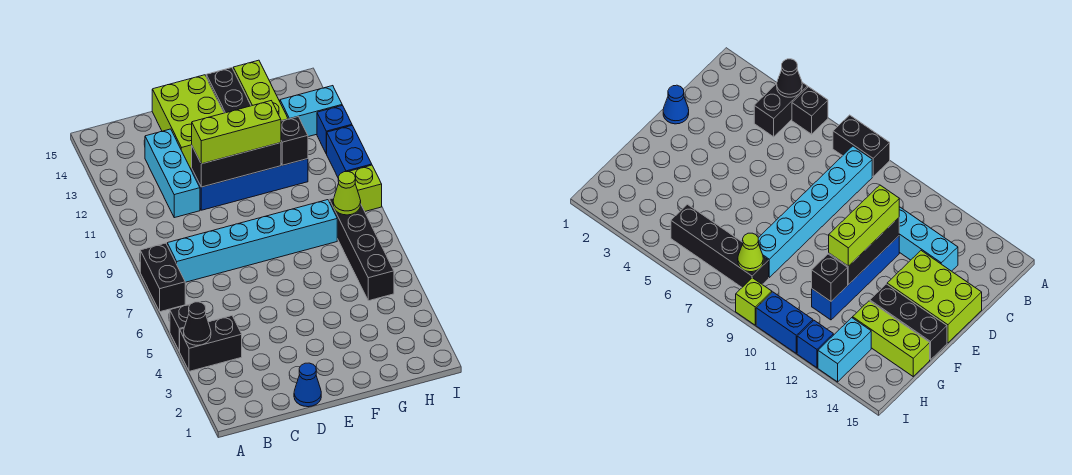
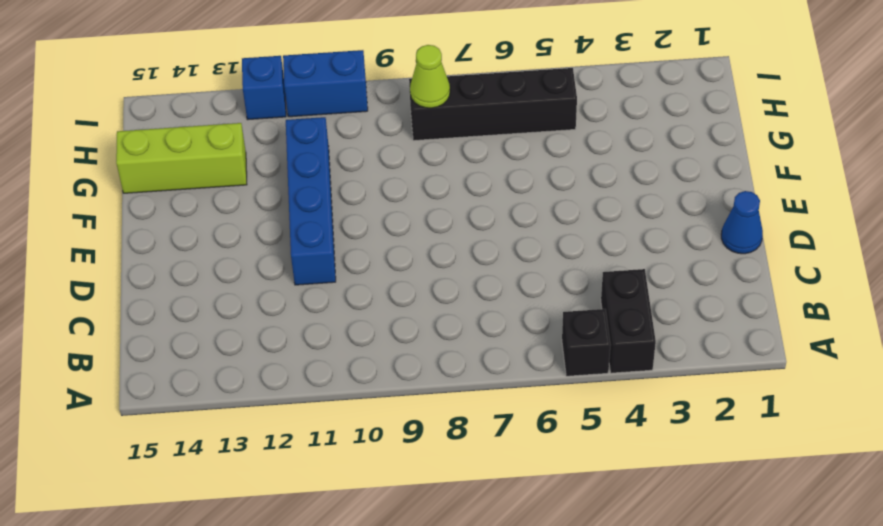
none -> black 1x2 brick [140,243,185,312]
none -> cyan 1x6 brick [167,200,337,282]
none -> cyan 1x3 brick [145,129,200,218]

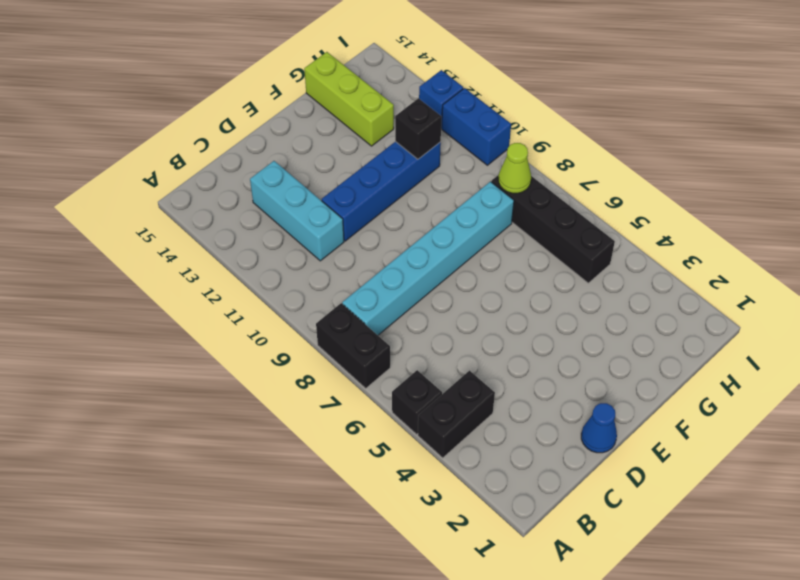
none -> lime 2x3 brick [152,75,224,168]
none -> black 1x3 brick [206,68,251,113]
none -> cyan 1x2 brick [280,86,342,137]

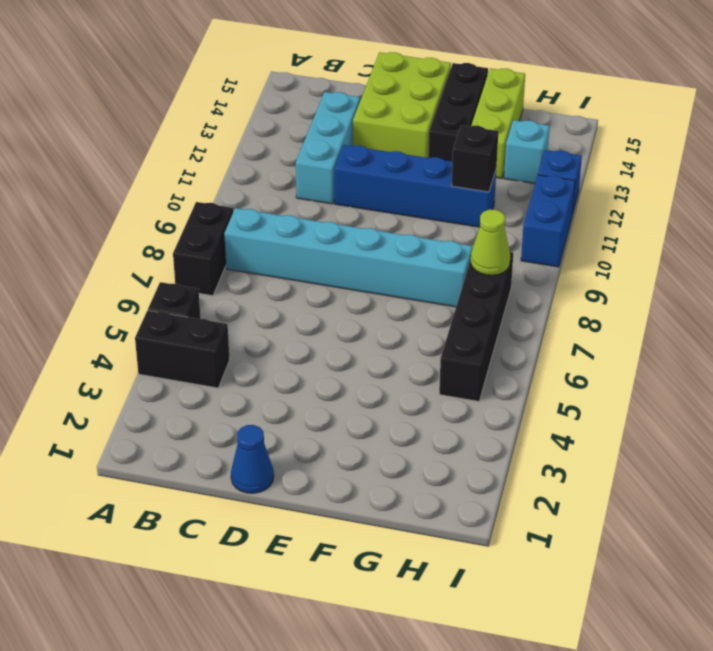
cyan 1x1 brick [504,120,550,183] -> cyan 1x2 brick [280,86,342,137]
none -> lime 1x1 brick [349,165,382,211]
none -> black 1x1 cone [184,302,211,345]
none -> black 1x3 brick [192,143,281,187]

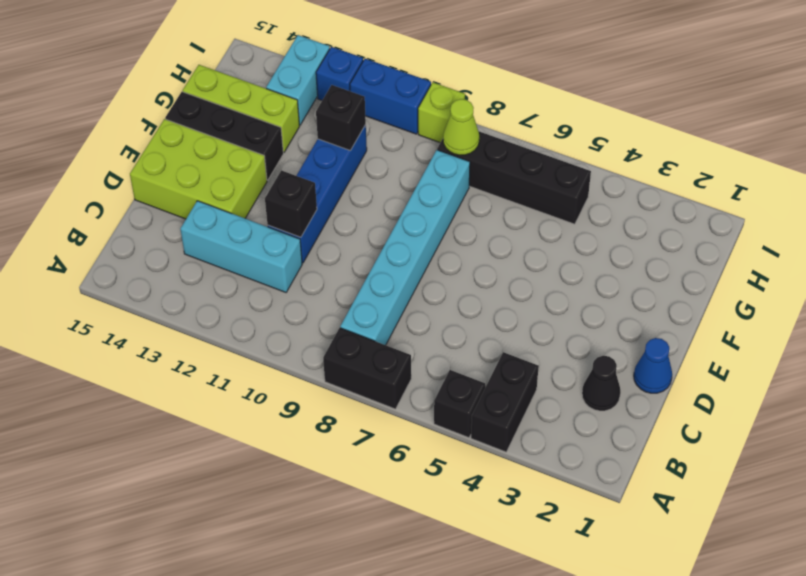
black 1x1 cone [582,356,621,411] -> black 1x1 cone moved to [184,302,211,345]
black 1x1 brick [265,170,317,237] -> black 1x3 brick [192,143,281,187]
none -> lime 1x3 brick [192,101,281,164]

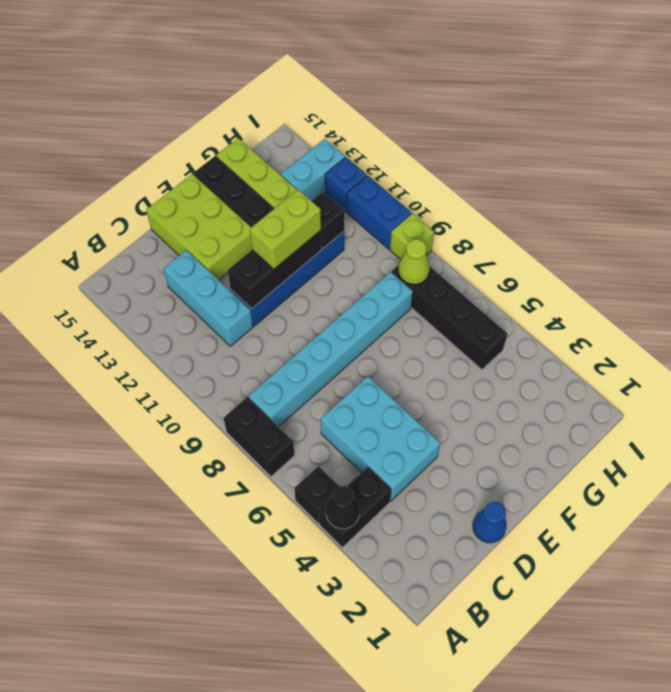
cyan 2x3 brick [321,376,440,501] -> none
lime 1x2 brick [250,190,321,269] -> lime 1x3 brick [192,101,281,164]

